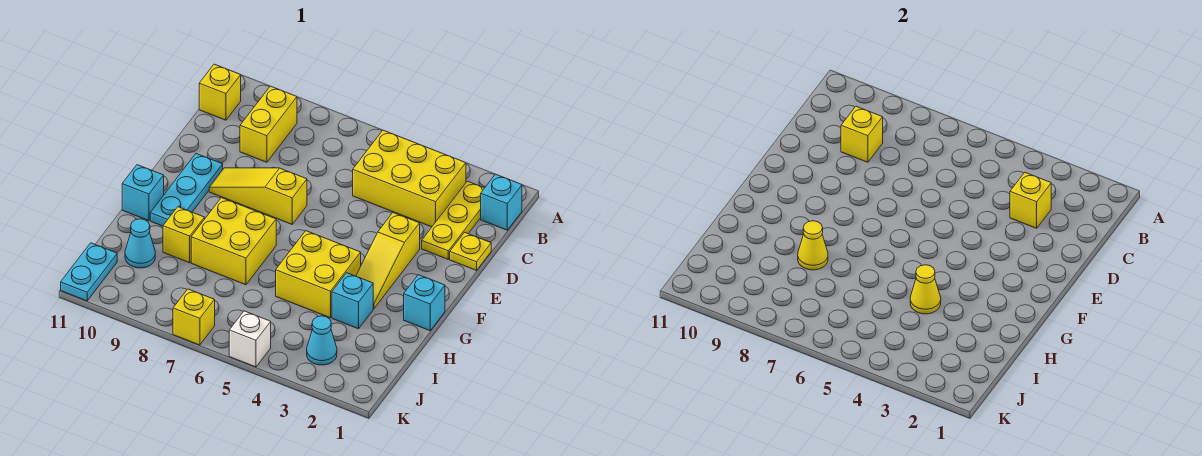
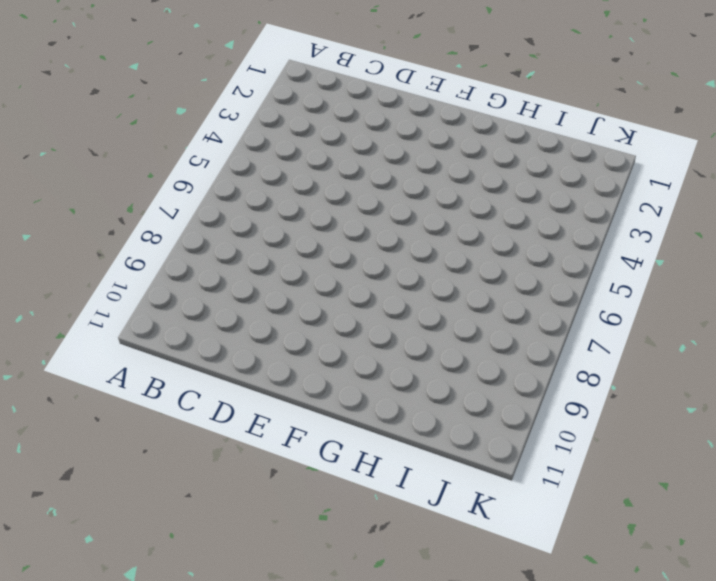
none -> cyan 1x1 brick [481,174,522,230]
none -> yellow 1x3 plate [422,181,484,259]
none -> yellow 2x3 brick [353,130,466,227]

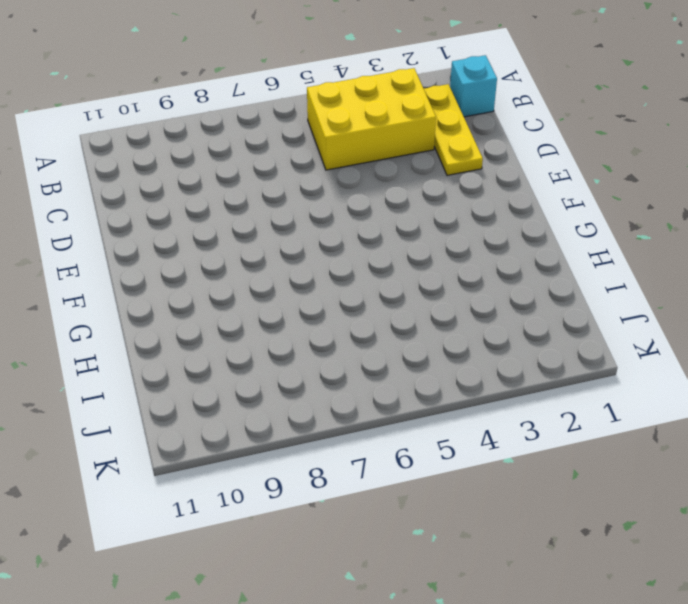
none -> yellow 1x2 brick [240,86,297,162]
none -> yellow 1x1 brick [199,64,241,120]
none -> yellow 1x1 plate [450,232,491,270]

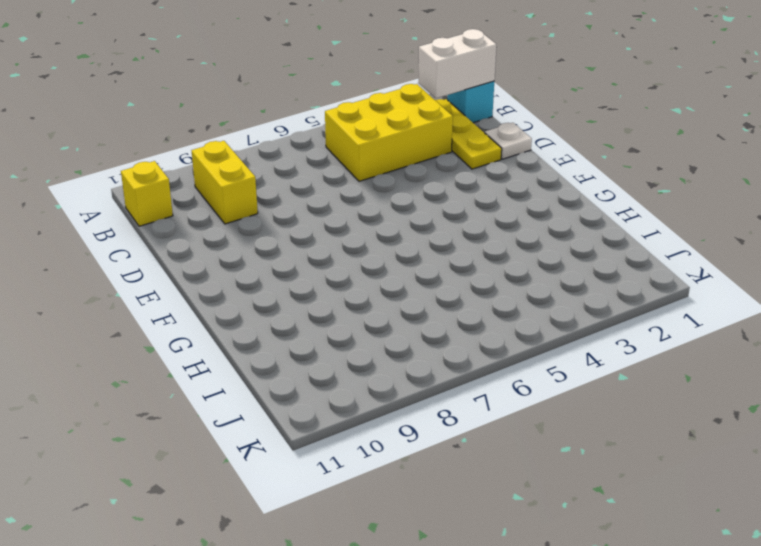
white 1x2 brick [418,29,496,98] -> none
white 1x1 plate [485,123,532,159] -> yellow 1x1 plate [450,232,491,270]
none -> yellow 1x3 slope [356,213,420,309]
none -> yellow 1x3 slope [209,168,307,224]
none -> cyan 1x3 plate [150,154,223,226]

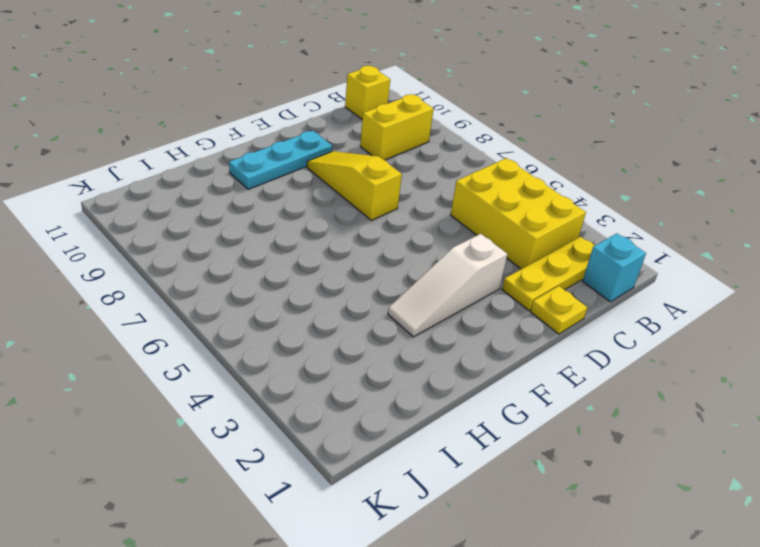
white 1x3 slope [388,234,507,337] -> yellow 1x3 slope [356,213,420,309]
none -> cyan 1x1 brick [404,275,445,331]
none -> yellow 2x2 brick [276,231,361,318]
none -> yellow 2x2 brick [191,198,276,285]

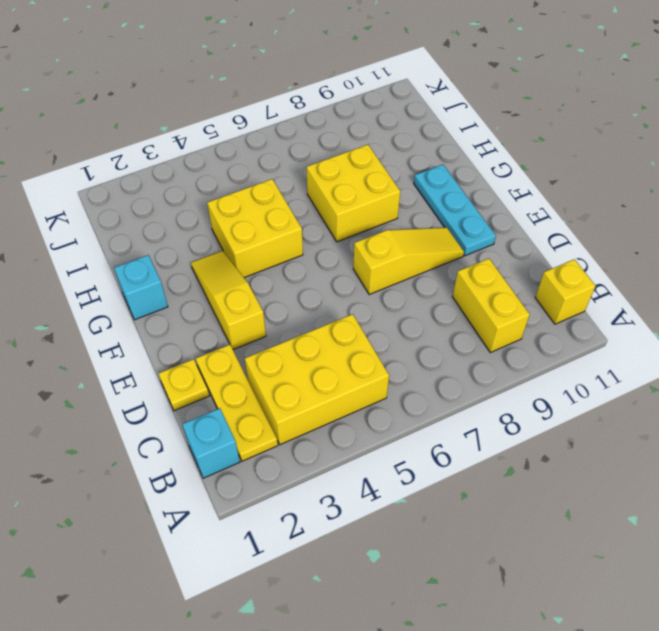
none -> cyan 1x1 brick [122,165,164,221]
none -> cyan 1x1 brick [332,273,373,329]
none -> yellow 1x1 brick [163,207,205,263]

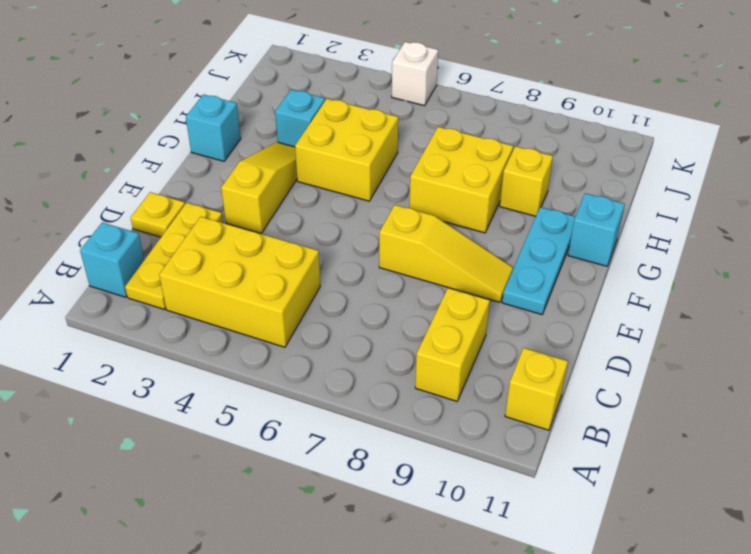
none -> cyan 1x1 cone [125,219,155,268]
none -> cyan 1x1 cone [307,316,337,365]
none -> cyan 1x2 plate [61,243,117,301]

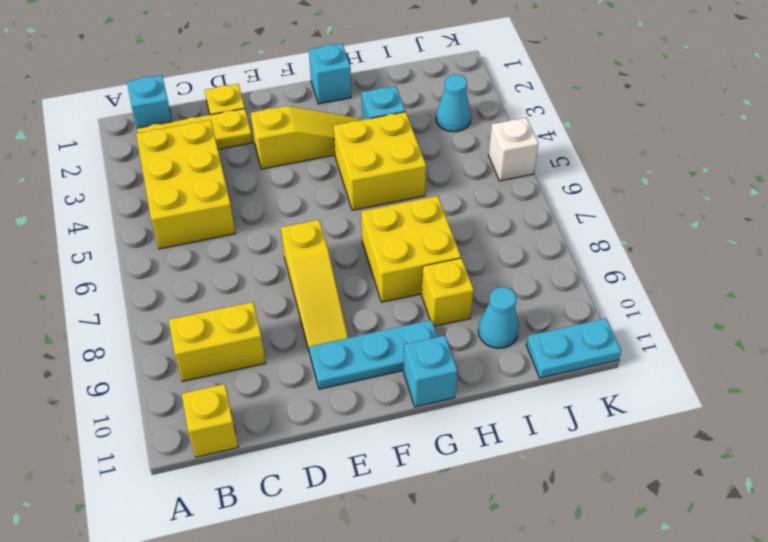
none -> yellow 1x1 brick [173,289,215,345]
none -> yellow 1x1 brick [1010,173,1051,228]
none -> yellow 1x1 brick [841,106,883,162]

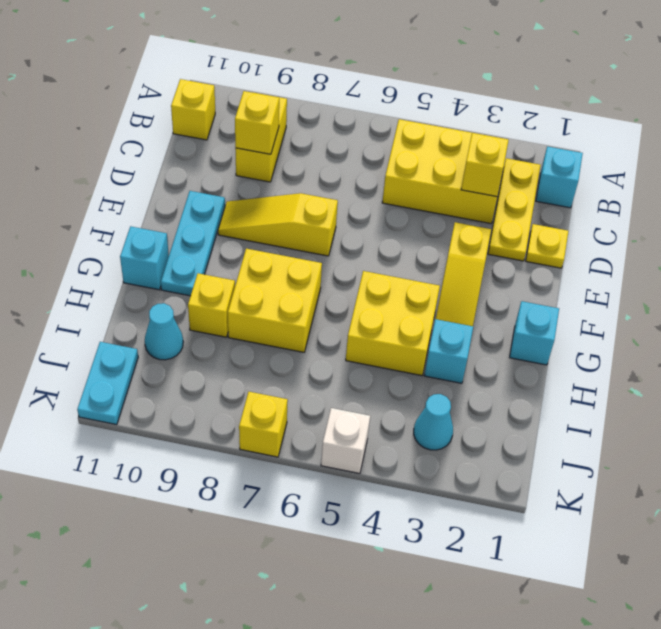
none -> yellow 1x1 cone [910,265,941,314]
none -> yellow 1x1 cone [798,221,828,270]

